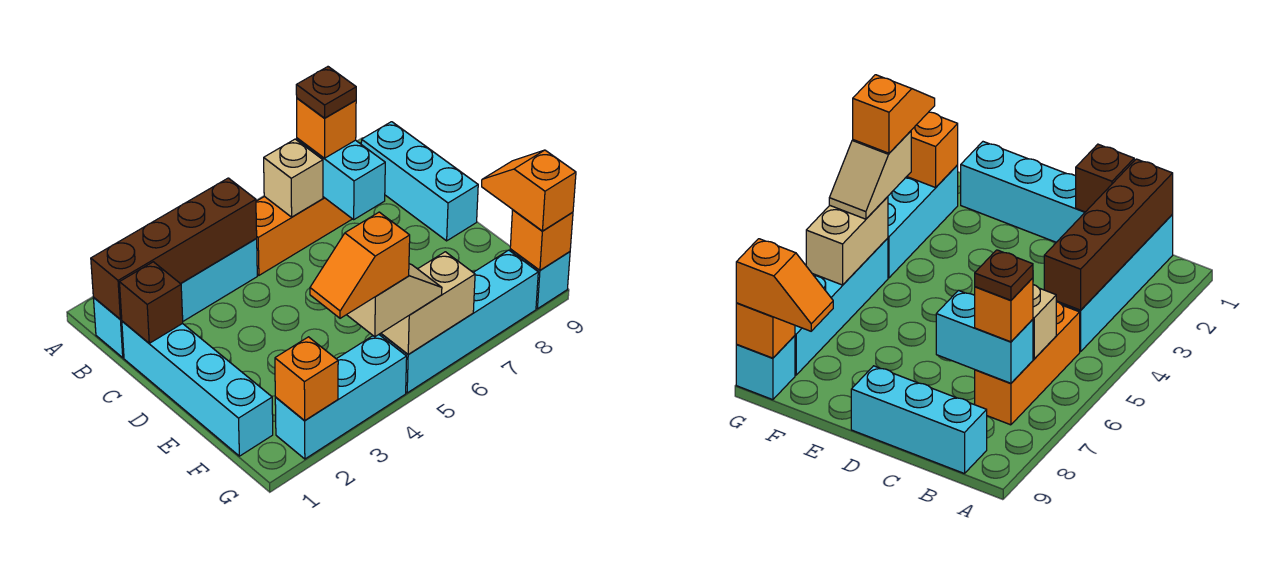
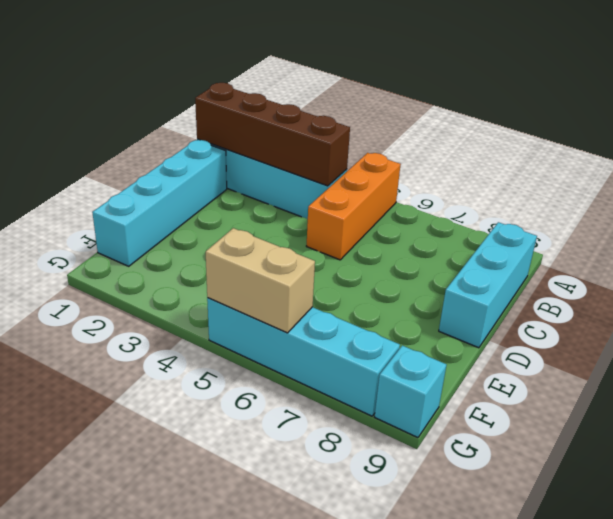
orange 1x3 brick [307,153,401,260] -> orange 1x3 brick turned to [256,196,352,275]
none -> cyan 1x3 brick [275,335,407,459]
none -> tan 1x1 brick [264,139,323,217]
none -> cyan 1x2 brick [297,138,385,219]

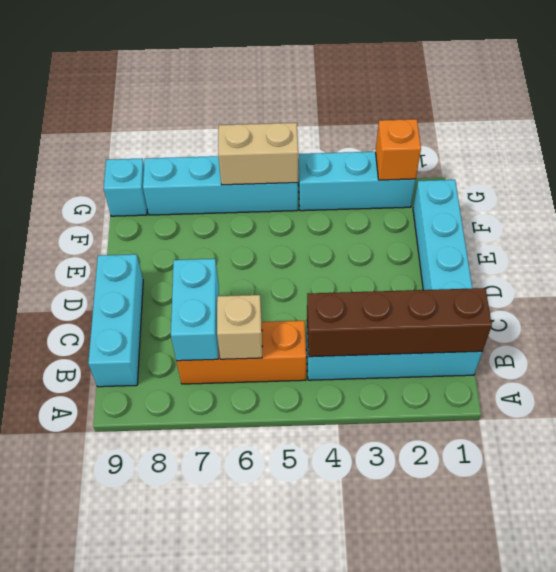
none -> brown 1x1 brick [120,262,183,343]
none -> orange 1x1 brick [510,210,573,270]
none -> orange 1x1 brick [297,98,356,158]

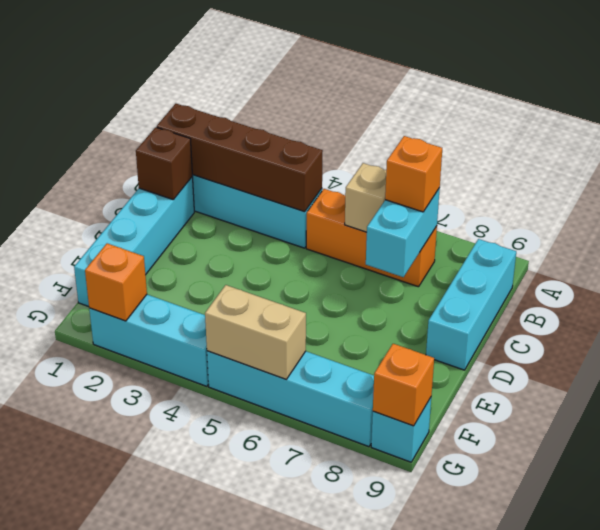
none -> orange 1x2 slope [482,150,576,231]
none -> tan 1x2 slope [347,264,442,337]
none -> brown 1x1 plate [296,67,356,118]

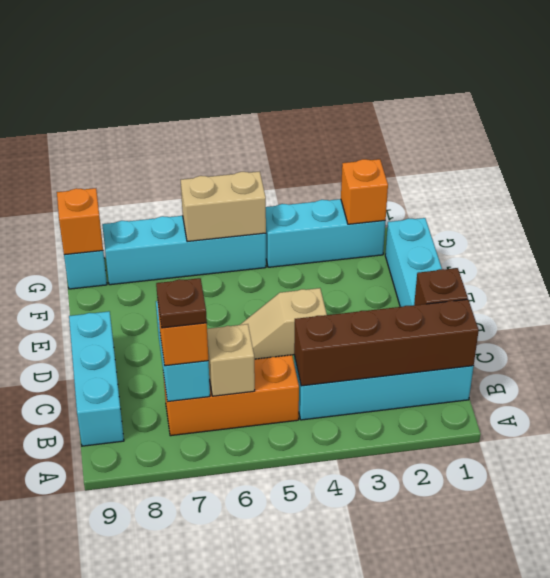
tan 1x2 slope [240,288,327,359] -> tan 1x2 slope moved to [347,264,442,337]
none -> orange 1x2 slope [482,150,576,231]
none -> orange 1x2 slope [310,212,410,318]

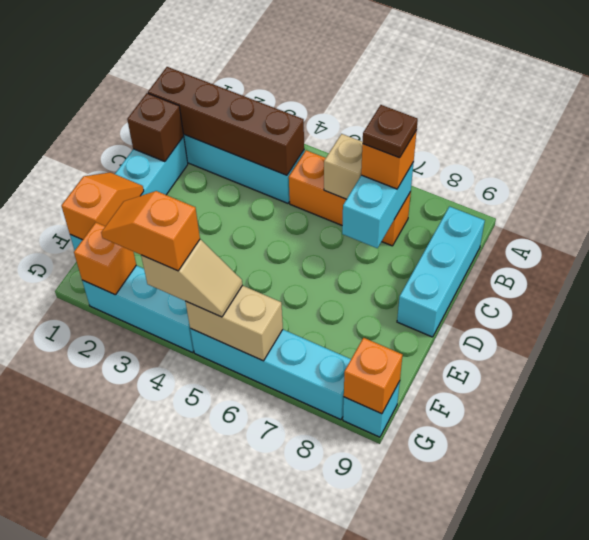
orange 1x2 slope [62,172,144,240] -> orange 1x2 slope moved to [482,150,576,231]

